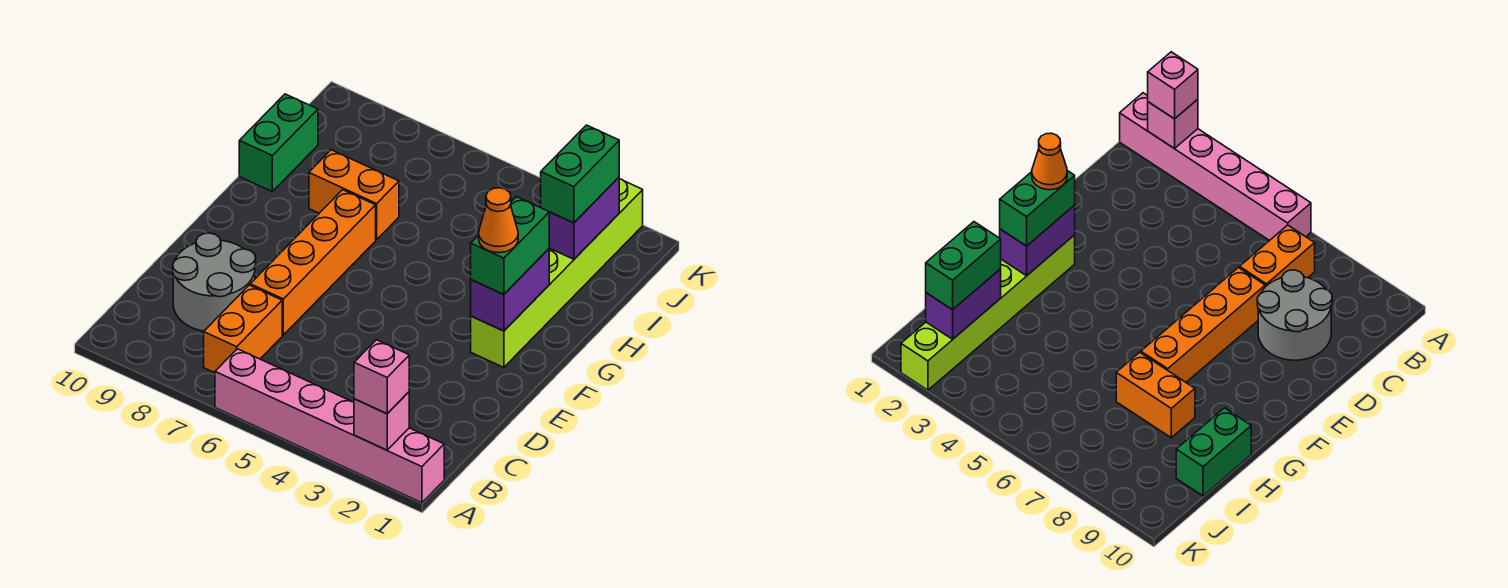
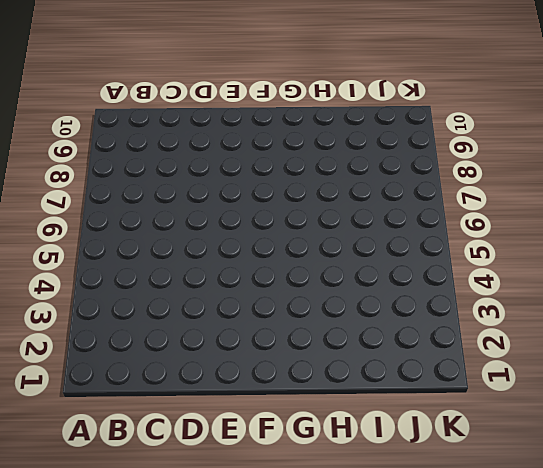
none -> pink 1x6 brick [215,349,444,503]
none -> orange 1x2 brick [204,285,282,373]
none -> grey 2x2 round brick [173,233,256,331]

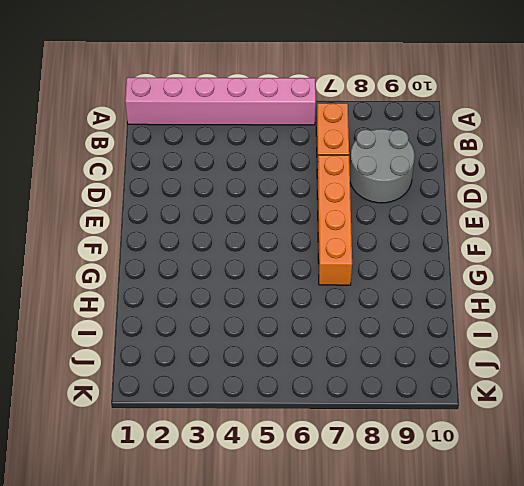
none -> lime 1x6 brick [471,179,643,367]
none -> orange 1x2 brick [309,150,399,240]
none -> green 1x2 brick [239,94,318,191]

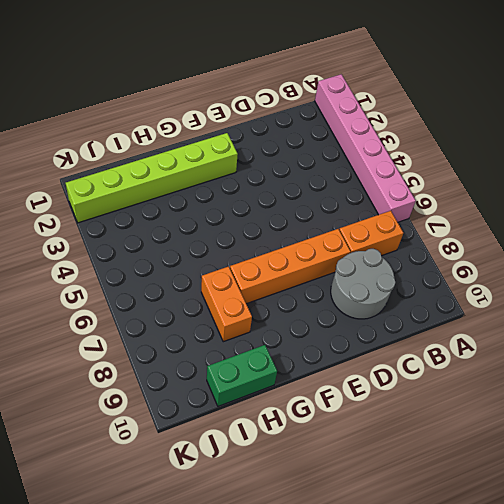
none -> pink 1x1 brick [354,392,409,450]
none -> purple 1x2 brick [471,249,549,331]
none -> purple 1x2 brick [549,177,619,259]

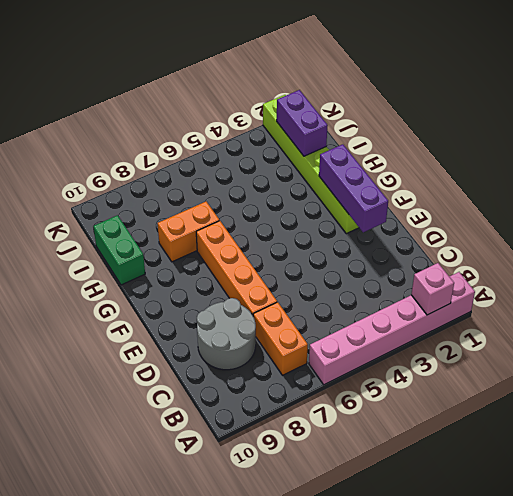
purple 1x3 brick [319,144,388,232] -> purple 1x2 brick [471,249,549,331]
none -> pink 1x1 brick [354,340,409,414]
none -> green 1x2 brick [471,197,549,294]
none -> green 1x2 brick [541,125,619,223]

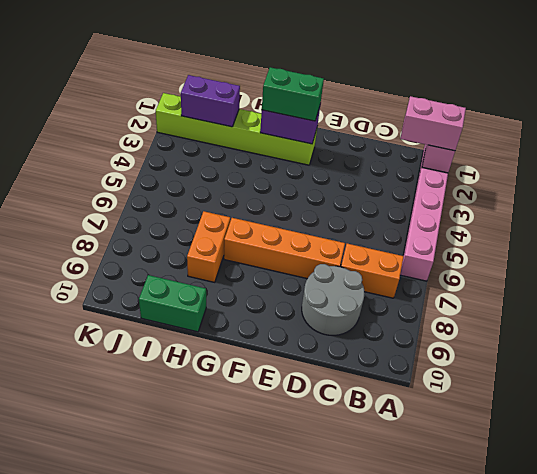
pink 1x2 brick [400,96,466,151] -> pink 1x1 brick [354,340,409,414]
none -> green 1x2 brick [541,125,619,223]
none -> orange 1x1 cone [479,188,518,253]

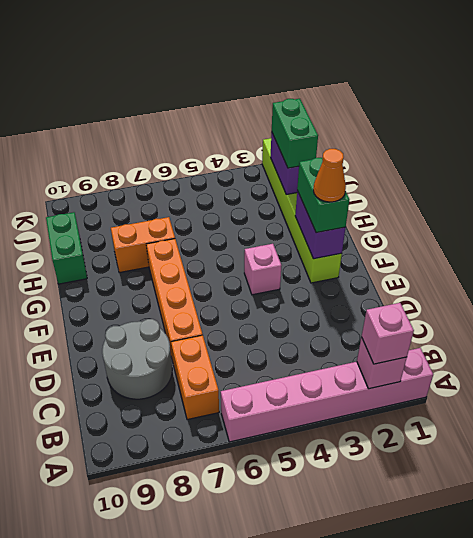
pink 1x1 brick [244,244,281,295] -> none

